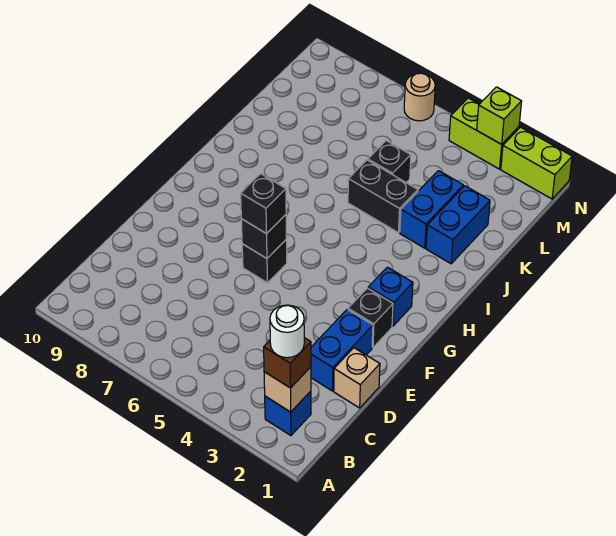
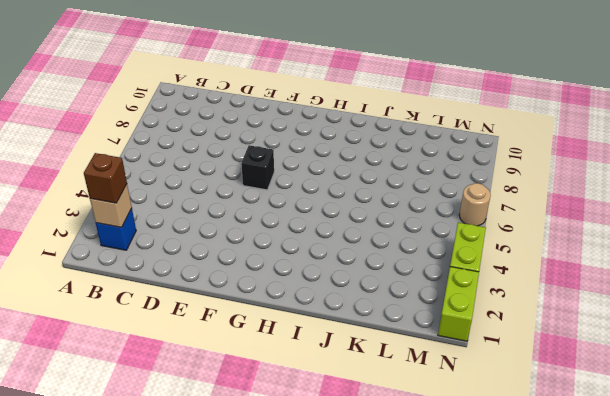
none -> tan 1x1 brick [334,348,380,408]
none -> blue 1x2 brick [311,310,373,391]
none -> black 1x1 brick [348,288,393,347]

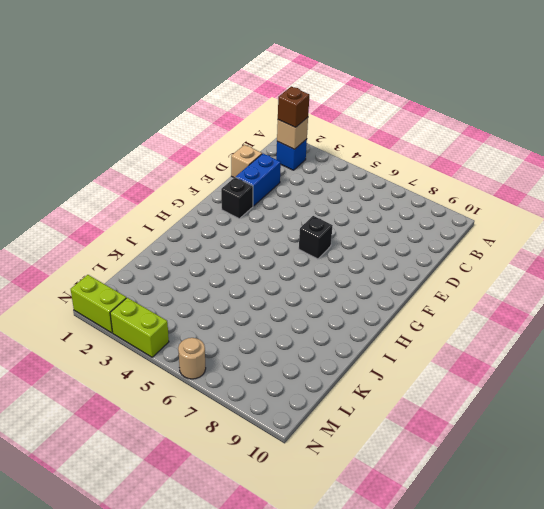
none -> blue 1x1 brick [368,267,413,326]
none -> blue 1x2 brick [426,186,490,264]
none -> blue 1x2 brick [400,171,463,248]

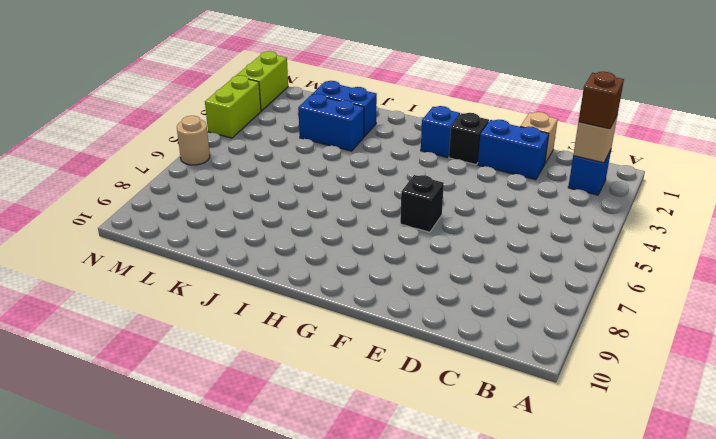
none -> black 1x2 brick [348,160,418,233]
none -> black 1x1 brick [368,141,411,183]
none -> black 1x1 brick [241,215,286,258]

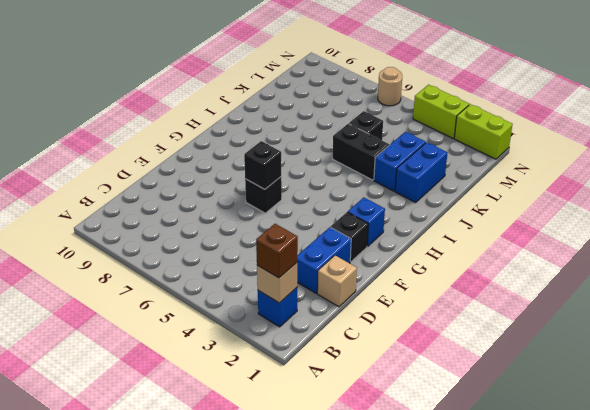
none -> lime 1x1 brick [477,87,522,144]
none -> black 1x1 brick [241,174,286,234]
none -> white 1x1 round brick [270,305,304,358]

